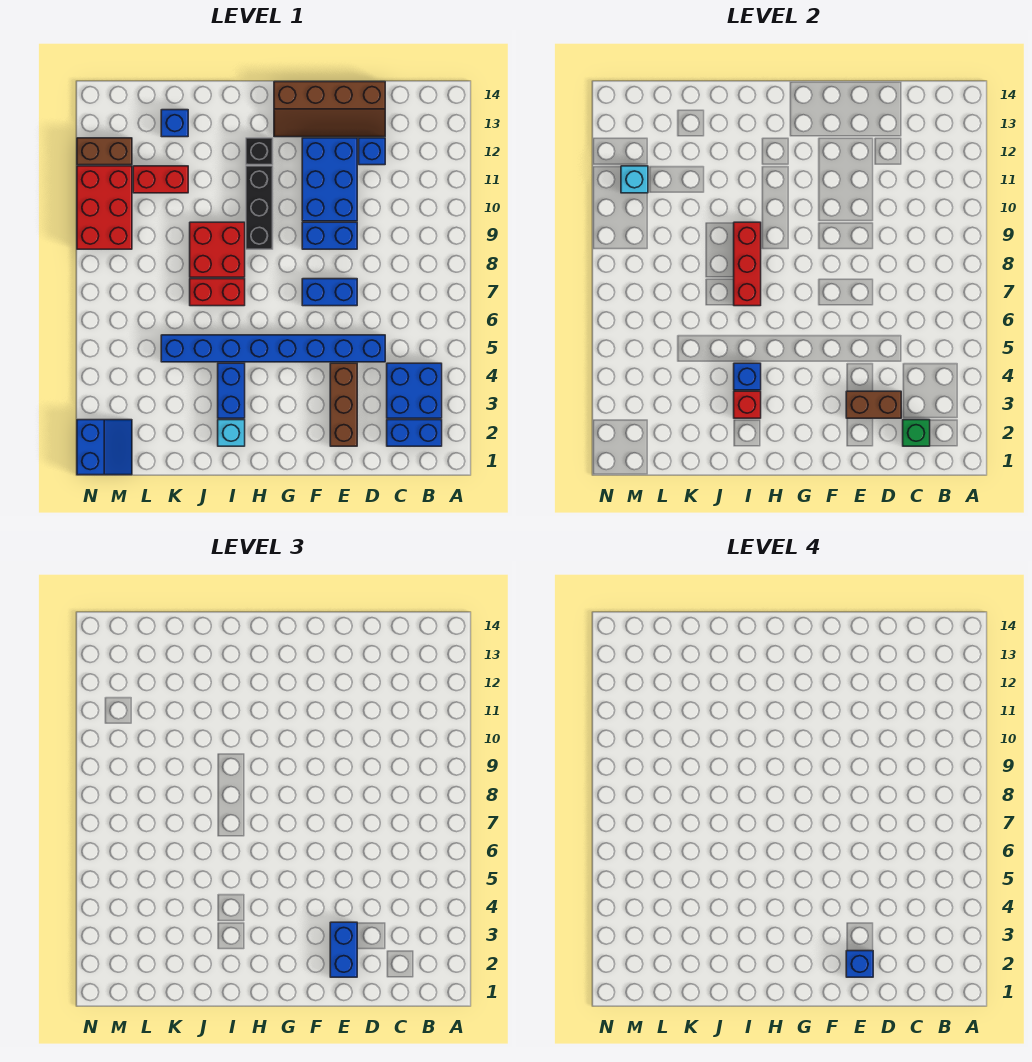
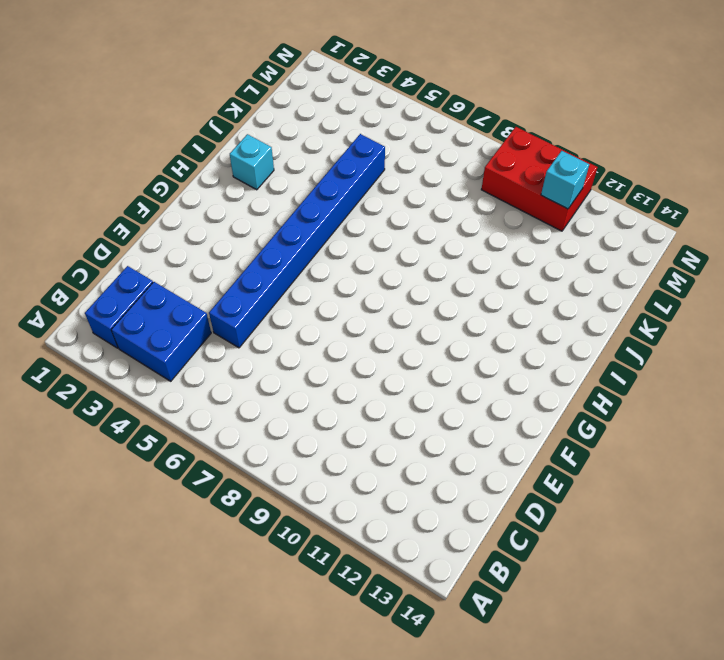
none -> blue 1x1 brick [359,138,385,165]
none -> brown 2x4 slope [274,82,385,137]
none -> brown 1x3 brick [330,363,357,446]

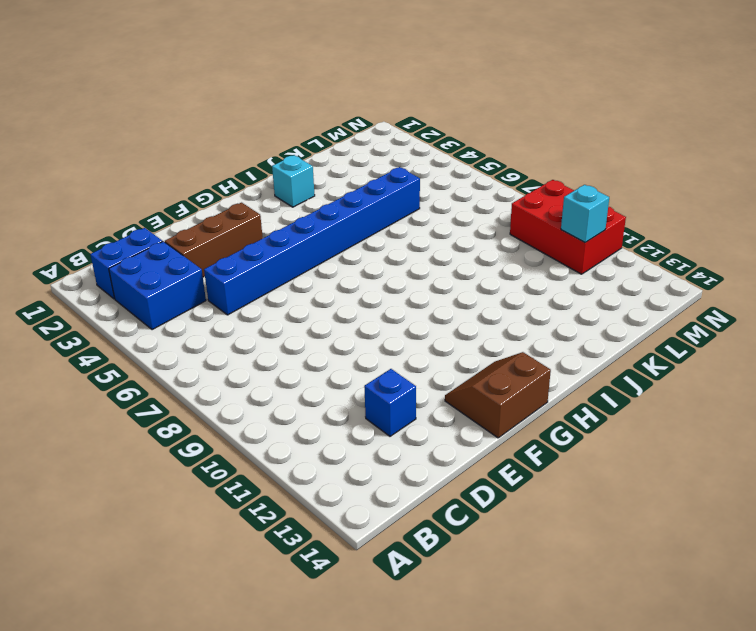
brown 1x3 brick [165,203,263,277] -> brown 1x3 brick turned to [330,363,357,446]
brown 2x2 slope [445,352,551,438] -> brown 2x4 slope [274,82,385,137]
none -> blue 1x2 brick [302,279,357,306]
none -> blue 1x2 brick [302,222,357,249]
none -> blue 2x3 brick [302,138,357,221]

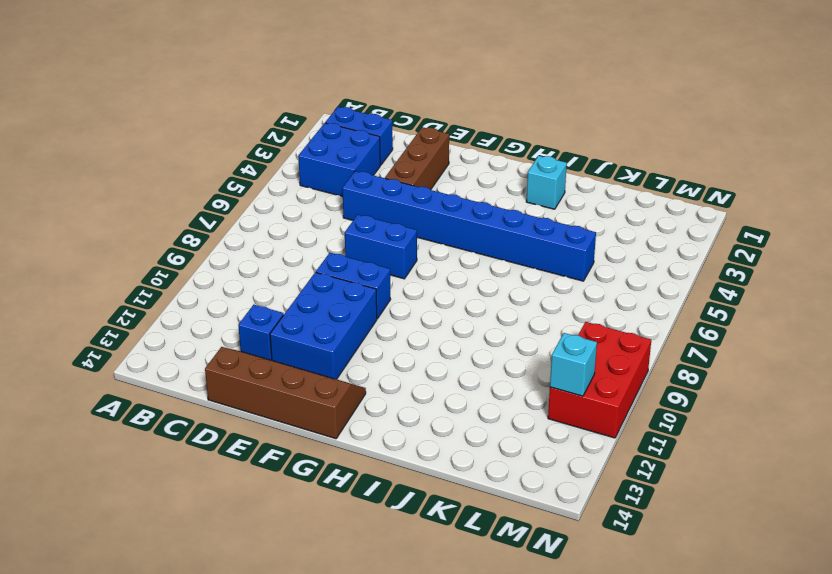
none -> black 1x3 brick [246,166,273,249]
none -> black 1x1 brick [246,138,273,165]
none -> blue 1x2 brick [218,363,245,418]

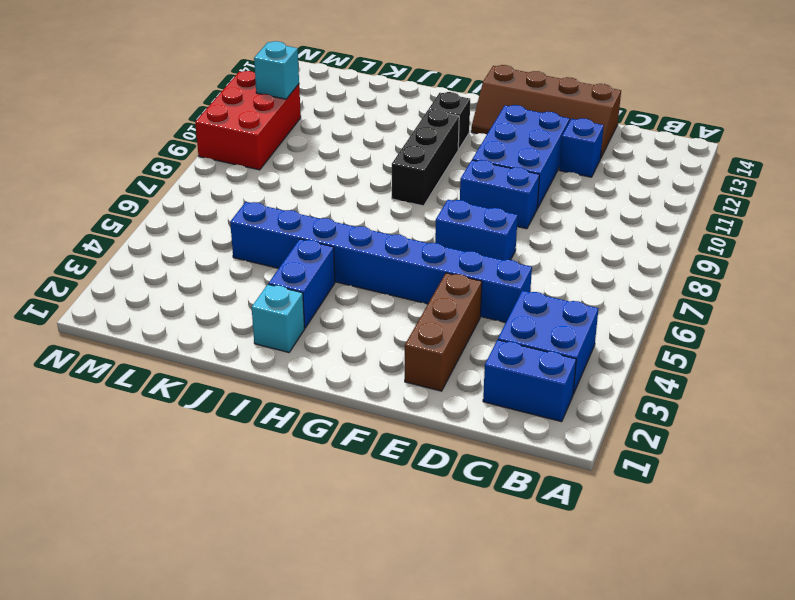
none -> red 1x2 brick [190,279,245,306]
none -> red 2x2 brick [190,222,245,277]
none -> red 1x2 brick [133,166,188,193]

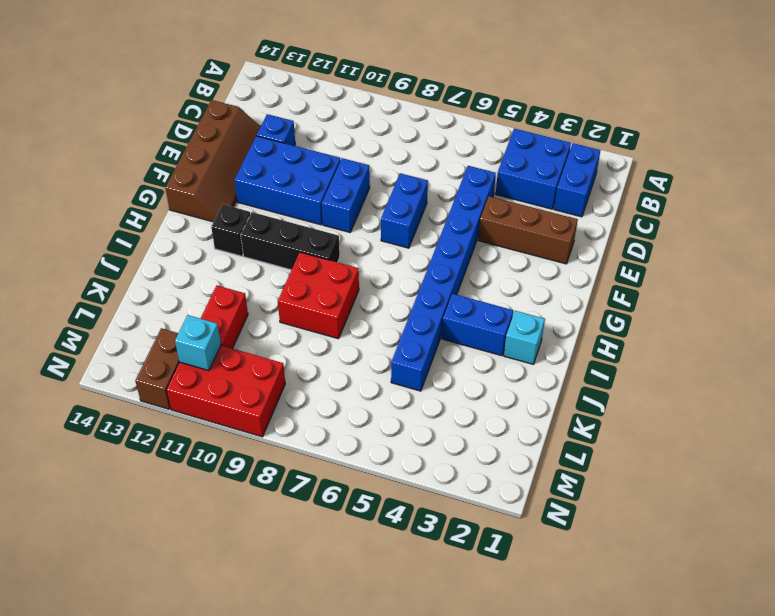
none -> red 1x2 brick [190,279,245,306]
none -> blue 1x1 brick [161,110,188,137]
none -> blue 2x2 slope [77,420,132,475]

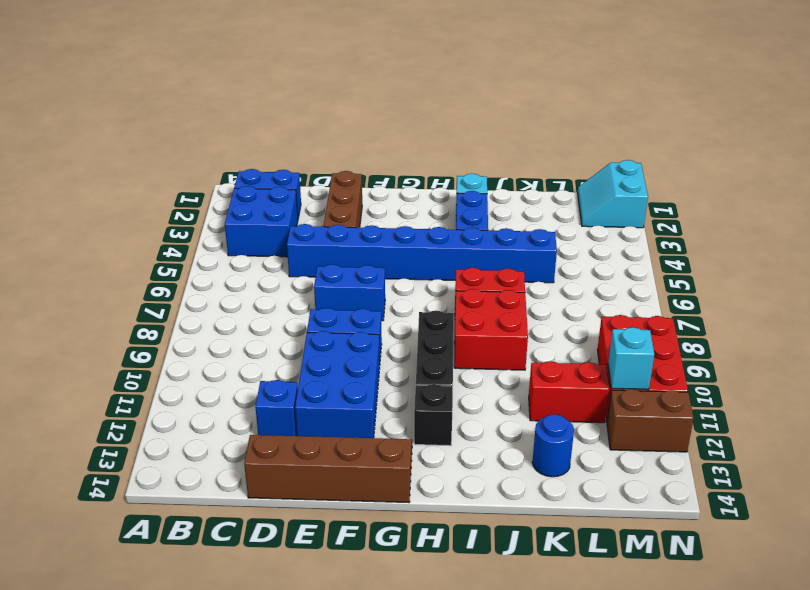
blue 1x1 round brick [532,414,574,477] -> blue 1x1 brick [161,110,188,137]
cyan 2x2 slope [578,160,648,228] -> blue 2x2 slope [77,420,132,475]
none -> green 1x1 brick [903,420,930,446]
none -> brown 1x2 brick [846,391,901,418]
none -> red 1x1 brick [734,391,761,418]

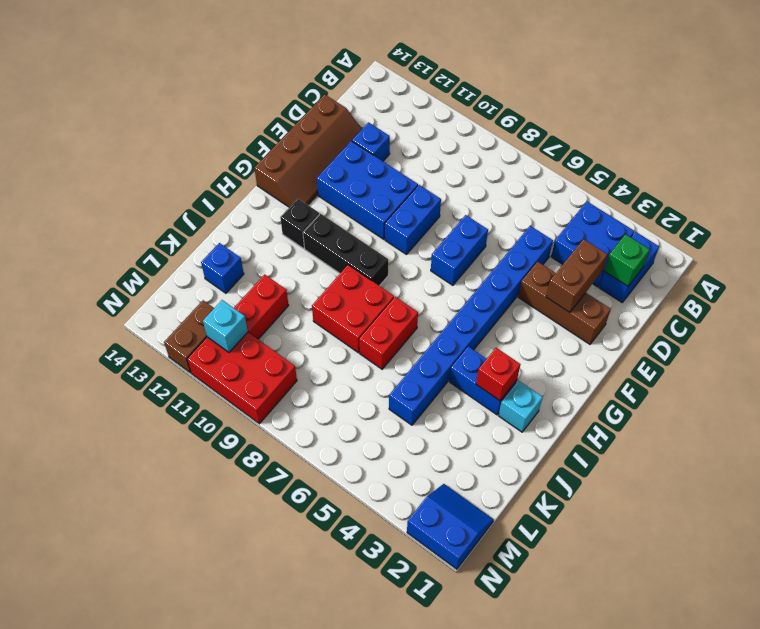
none -> blue 1x1 brick [734,363,761,390]
none -> red 1x3 brick [734,222,761,306]
none -> blue 1x2 brick [330,922,357,977]

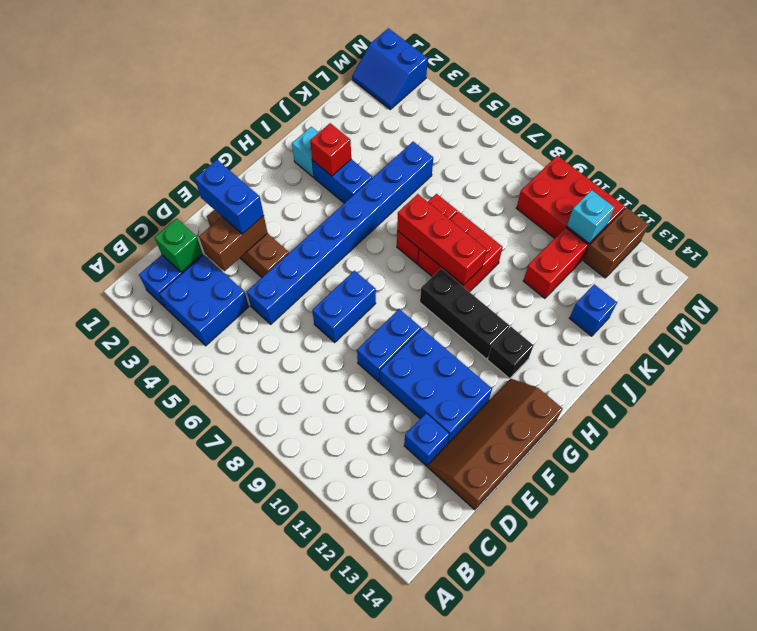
none -> blue 1x1 brick [734,363,761,390]
none -> blue 1x1 brick [846,951,873,977]

